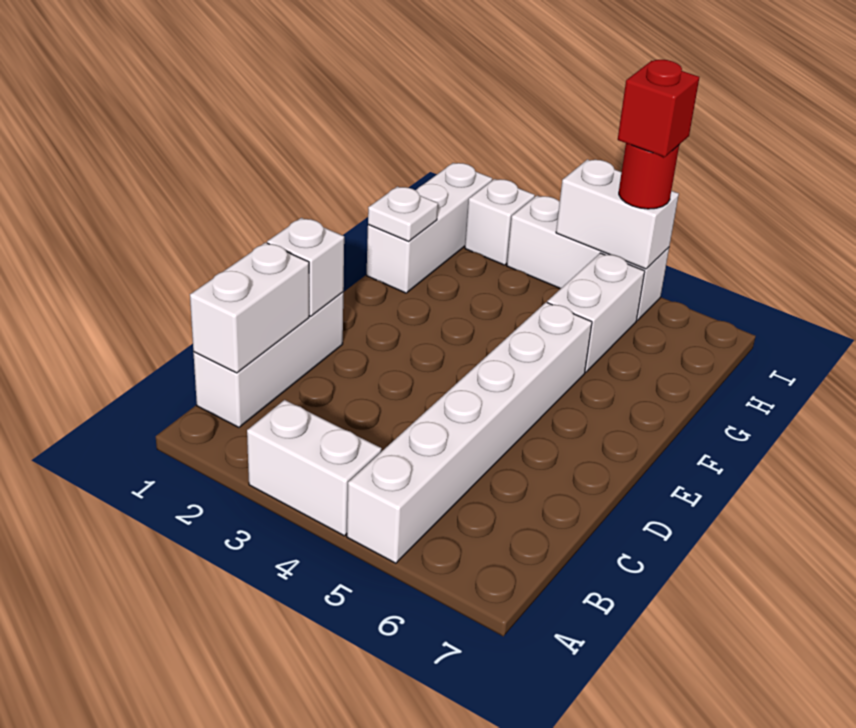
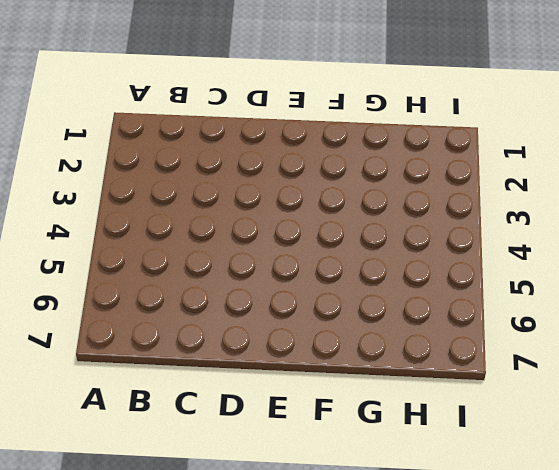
none -> white 1x2 brick [247,400,382,536]
none -> white 1x6 brick [347,302,592,563]
none -> white 1x3 brick [193,292,343,427]

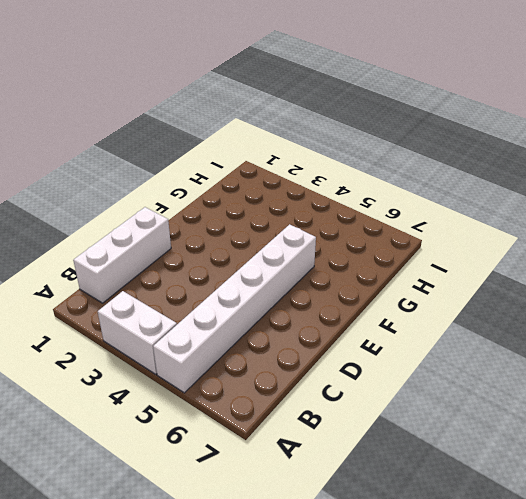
none -> white 1x3 brick [367,163,492,293]
none -> white 1x2 brick [547,253,645,372]
none -> white 1x1 brick [465,179,535,265]

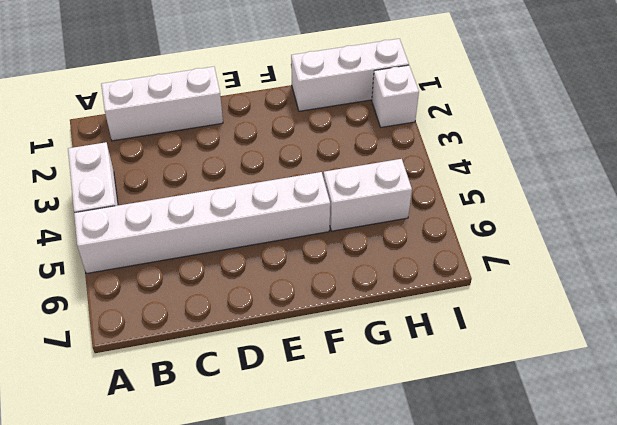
none -> white 1x3 brick [507,196,669,321]
none -> white 1x2 brick [190,243,309,373]
none -> white 1x1 brick [267,218,344,316]

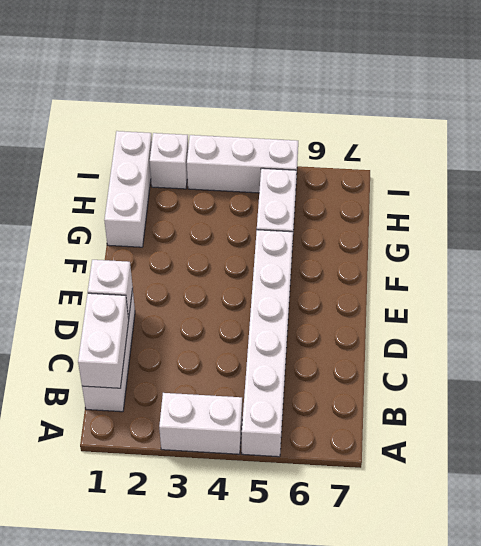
none -> white 1x1 plate [368,187,438,241]
none -> white 1x2 brick [556,159,679,269]
none -> red 1x1 round brick [619,143,679,209]

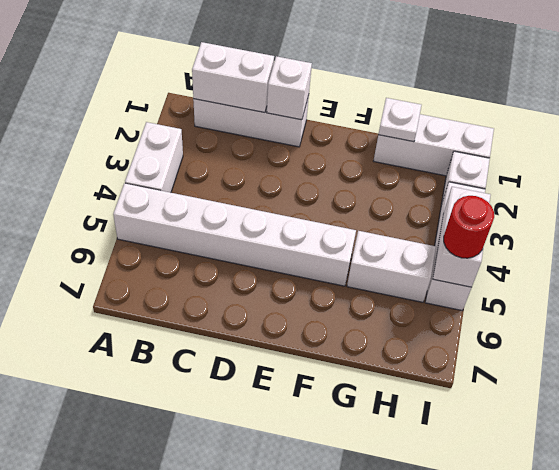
none -> red 1x1 brick [618,60,699,157]

